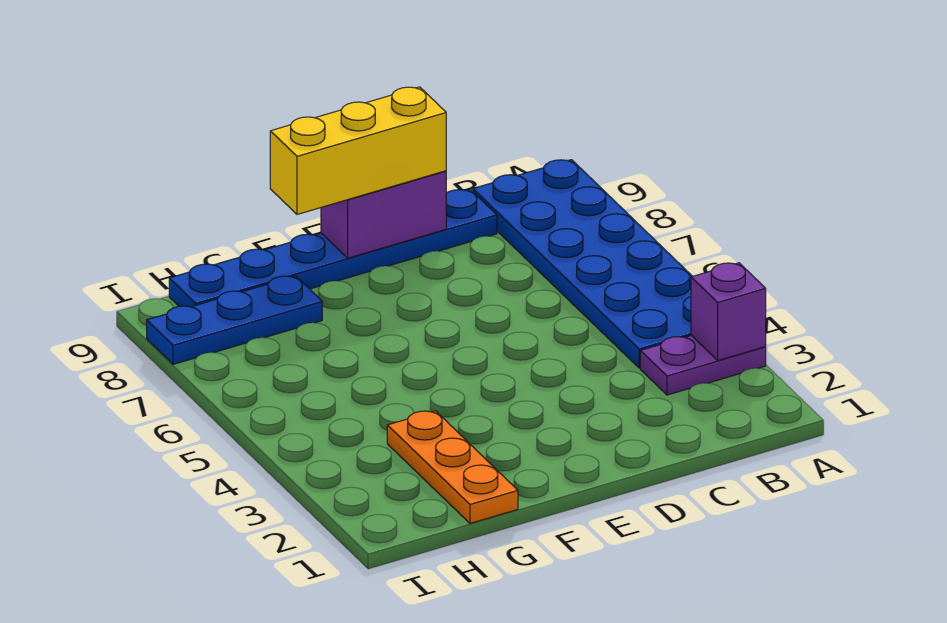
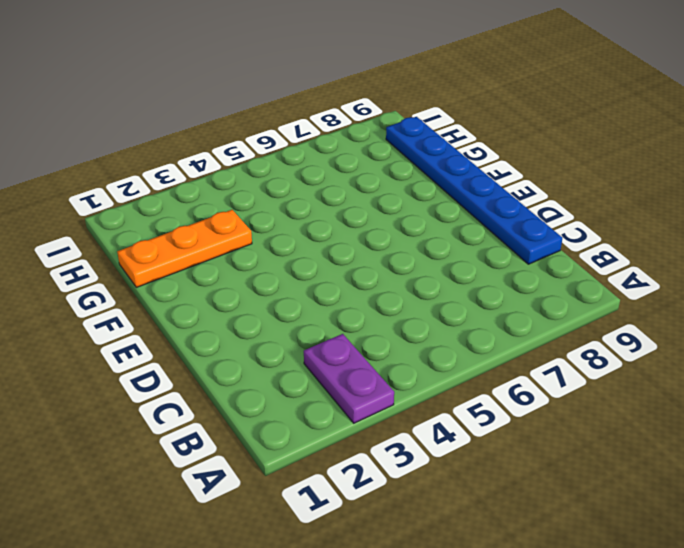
none -> blue 2x6 plate [473,160,692,368]
none -> blue 1x3 plate [147,276,322,364]

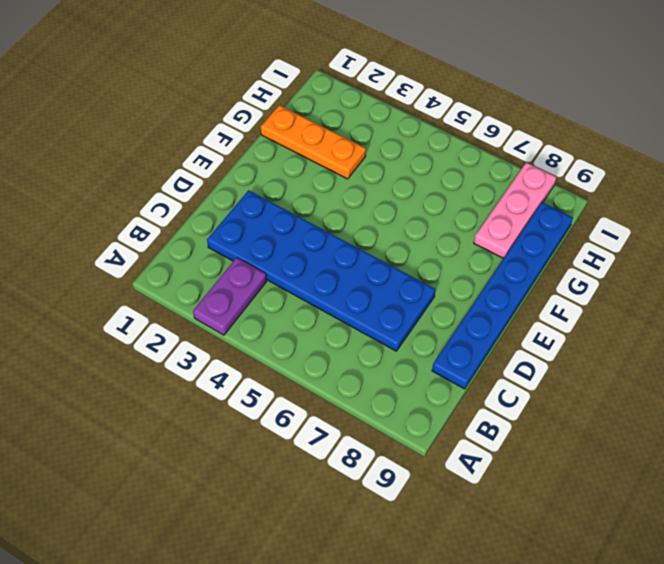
blue 2x6 plate [207,190,436,351] -> blue 2x6 plate moved to [473,160,692,368]
pink 1x3 plate [474,162,556,259] -> blue 1x3 plate [147,276,322,364]
none -> purple 1x1 brick [691,263,766,360]
none -> purple 1x2 brick [321,171,446,258]

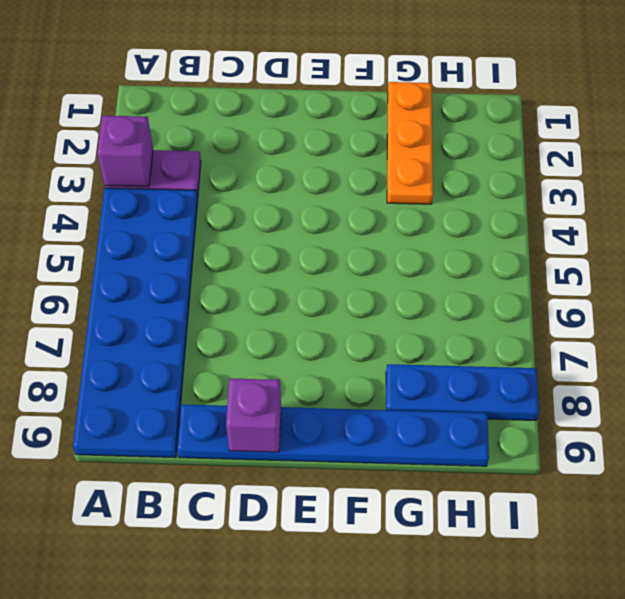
purple 1x1 brick [226,378,281,452] -> purple 1x2 brick [321,171,446,258]
none -> yellow 1x3 brick [270,87,446,214]

